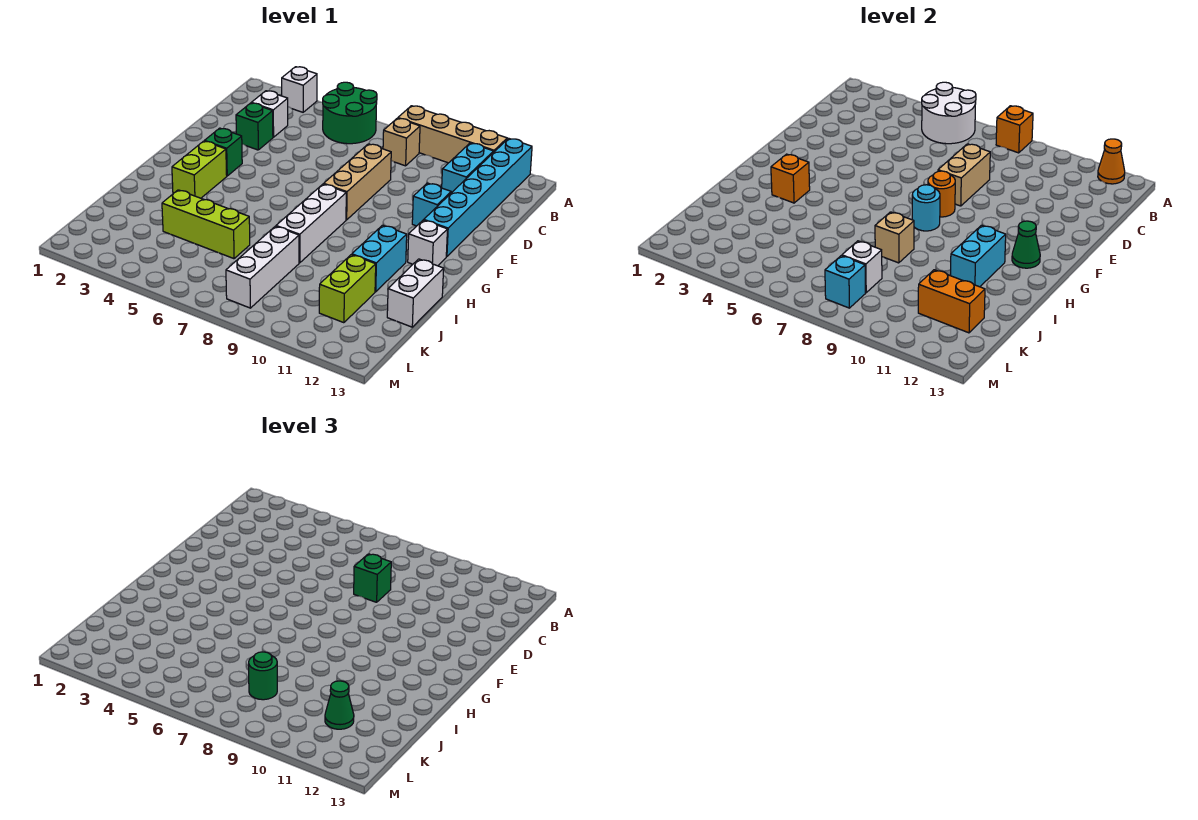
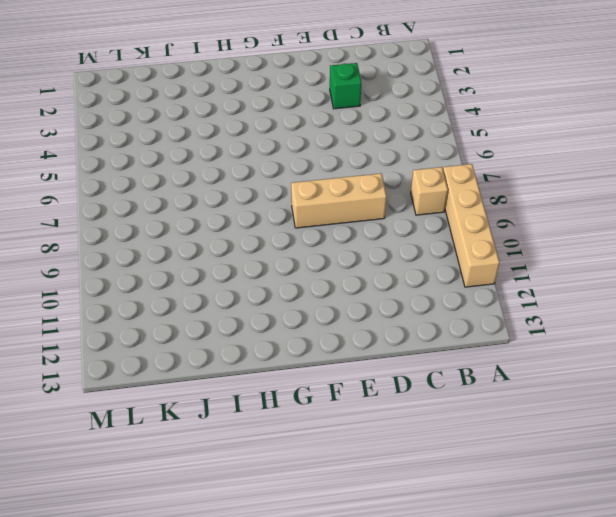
none -> white 1x1 brick [282,67,317,112]
none -> green 2x2 round brick [323,82,377,144]
none -> cyan 1x6 brick [424,138,532,257]
none -> cyan 1x2 brick [442,143,494,193]

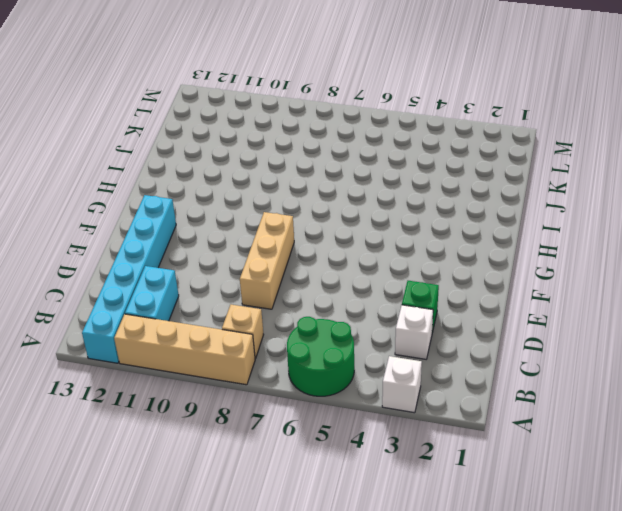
none -> cyan 1x1 brick [412,183,451,226]
none -> green 1x1 brick [205,128,242,176]
none -> lime 1x2 brick [172,141,227,198]
none -> white 1x3 brick [276,184,346,263]

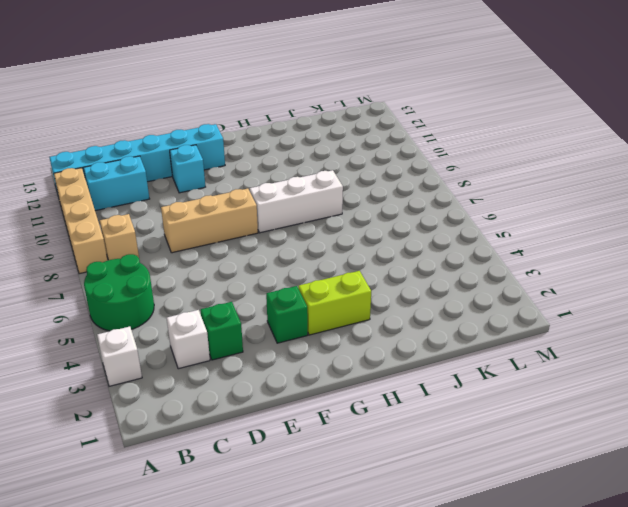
none -> white 1x1 brick [408,220,447,266]
none -> cyan 1x2 brick [352,225,407,292]
none -> white 1x2 brick [387,259,444,327]
none -> lime 1x3 brick [162,190,250,259]

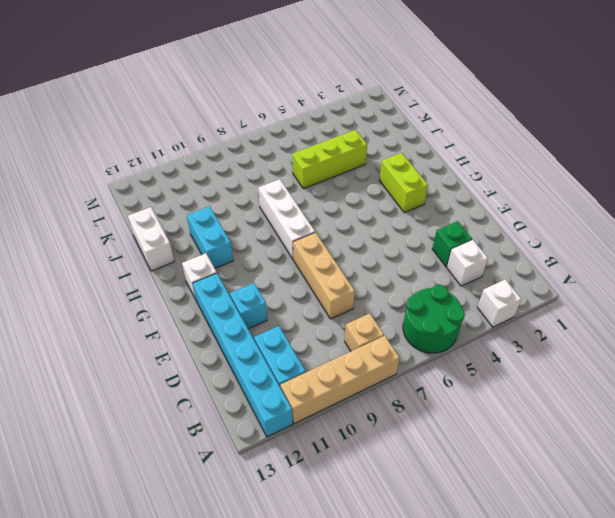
none -> green 1x1 brick [205,128,242,176]
none -> white 1x3 brick [226,226,299,308]
none -> lime 1x2 brick [319,255,376,323]
none -> white 2x2 round brick [922,82,976,144]

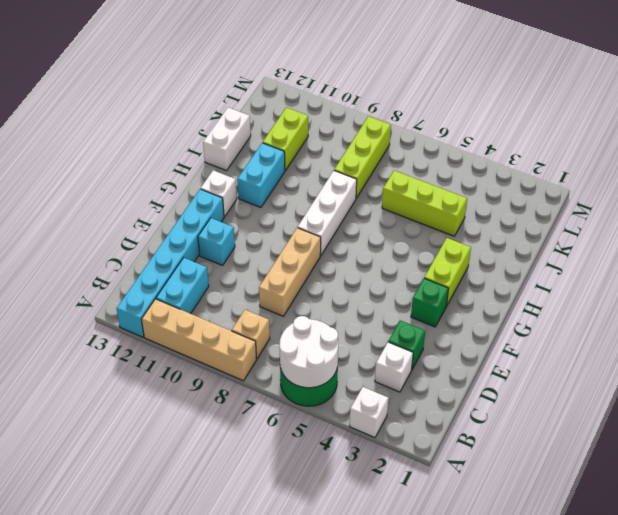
lime 1x3 brick [334,116,391,198] -> white 1x3 brick [226,226,299,308]
none -> orange 1x1 brick [996,106,1033,153]
none -> orange 1x1 cone [1098,139,1125,184]
none -> tan 1x2 brick [938,144,990,206]
none -> orange 1x1 round brick [928,171,955,217]

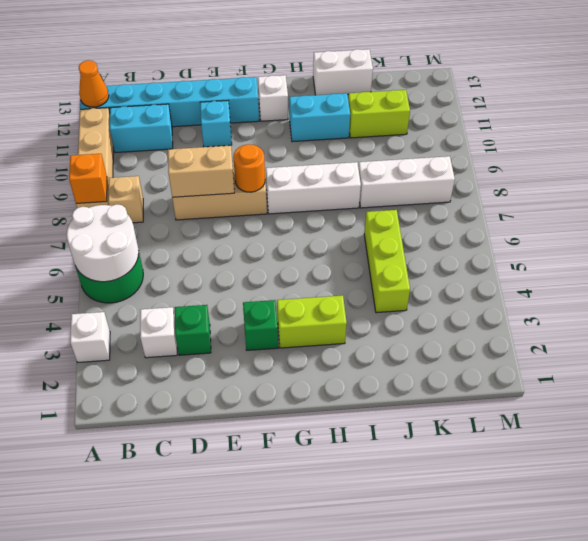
none -> cyan 1x1 round brick [912,185,940,231]
none -> green 1x1 cone [1012,221,1040,268]
none -> orange 1x1 brick [771,154,810,203]
none -> cyan 1x2 brick [951,225,1006,287]

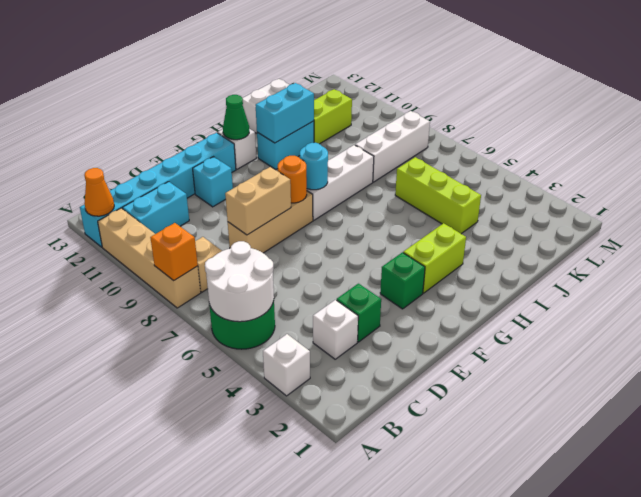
none -> orange 1x1 brick [771,154,810,203]
none -> tan 1x1 brick [875,212,914,263]
none -> white 1x1 brick [842,241,882,293]
none -> orange 1x2 brick [918,270,985,333]

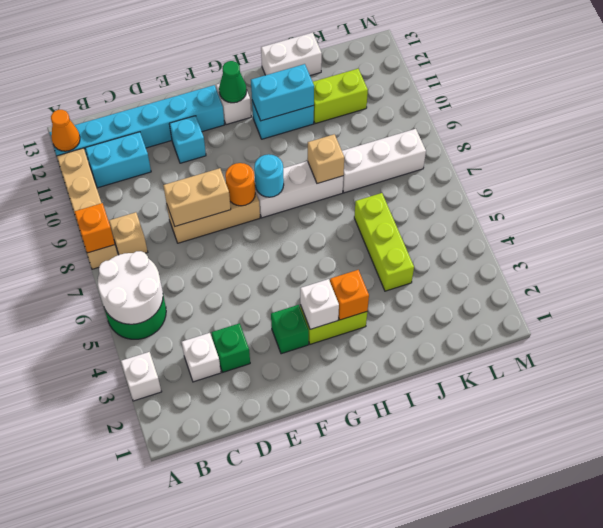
white 1x1 brick [300,279,339,329] -> white 1x1 brick moved to [842,241,882,293]
none -> orange 1x2 brick [918,270,985,333]
none -> cyan 1x1 brick [825,256,865,308]
none -> green 1x1 brick [354,554,391,602]
none -> green 1x1 round brick [249,652,277,700]

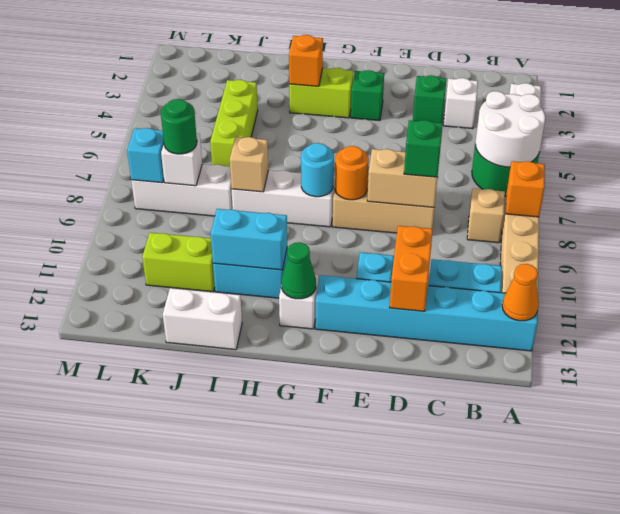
orange 1x2 brick [390,226,433,311] -> orange 1x2 brick moved to [918,270,985,333]
none -> green 1x1 cone [325,681,354,729]

